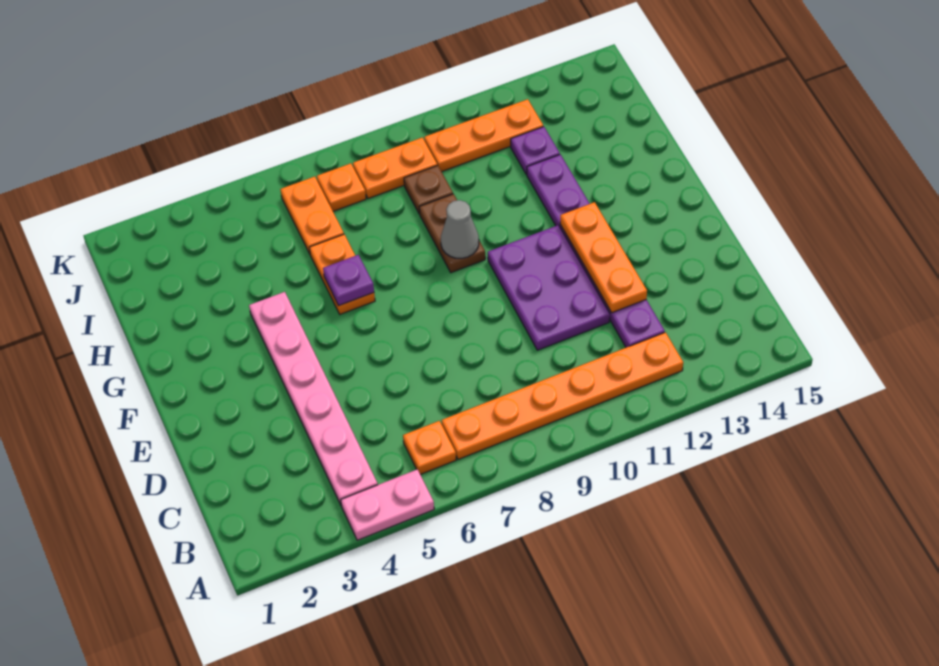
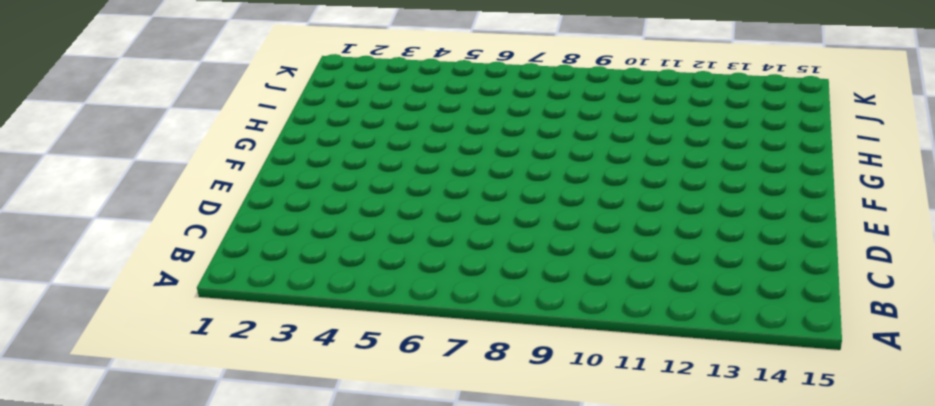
none -> pink 1x2 plate [341,469,434,540]
none -> pink 1x6 plate [249,292,378,505]
none -> orange 1x1 plate [403,421,456,474]

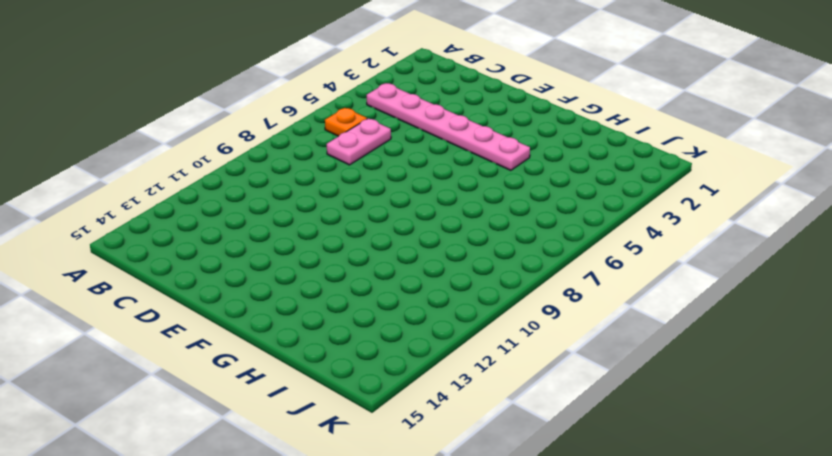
pink 1x2 plate [327,118,391,165] -> pink 1x2 plate moved to [341,469,434,540]
none -> orange 1x6 plate [442,332,683,459]
none -> purple 1x6 plate [527,154,665,347]
none -> purple 2x3 plate [488,225,610,350]

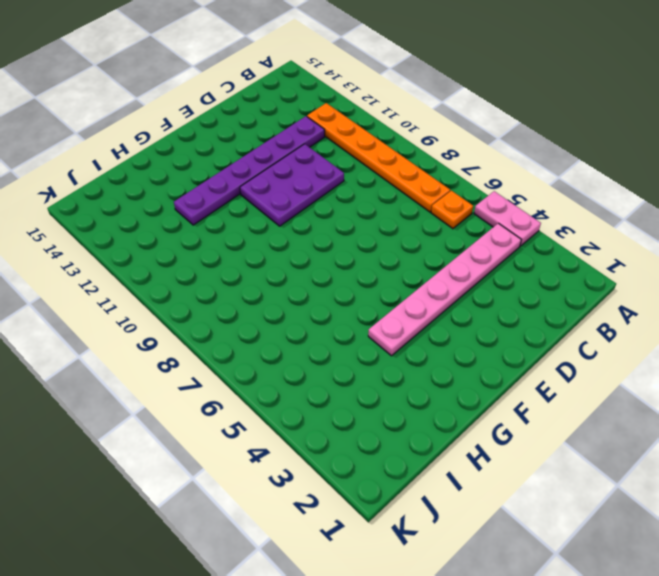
none -> orange 1x2 plate [309,234,375,314]
none -> brown 1x2 plate [419,194,485,273]
none -> orange 1x2 plate [280,177,344,254]

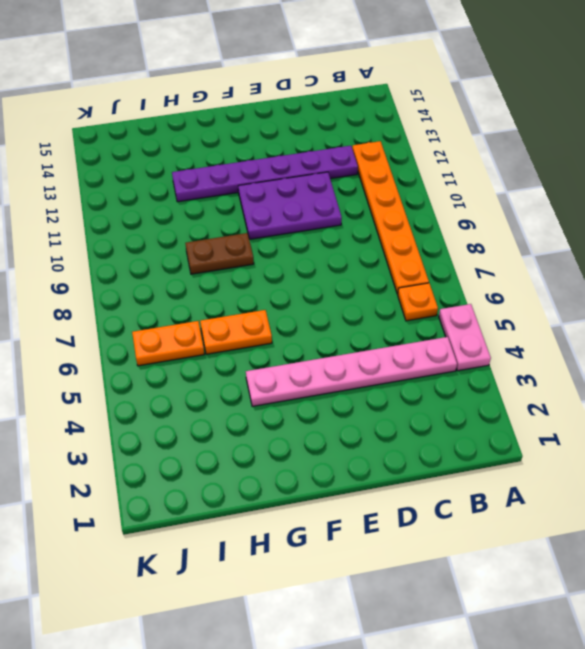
none -> brown 1x1 plate [404,165,453,214]
none -> purple 1x1 plate [511,127,560,174]
none -> orange 1x1 plate [317,163,366,211]

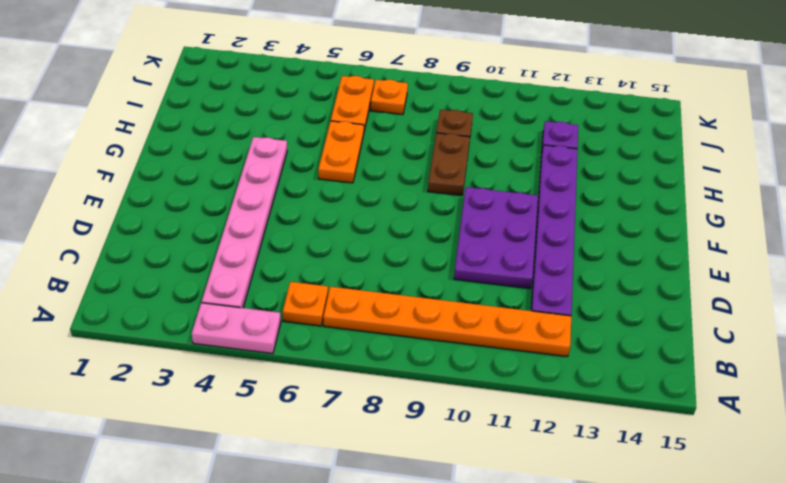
none -> orange 1x2 plate [353,137,437,198]
none -> orange 1x3 plate [424,99,543,172]
none -> orange 1x3 plate [560,202,647,313]

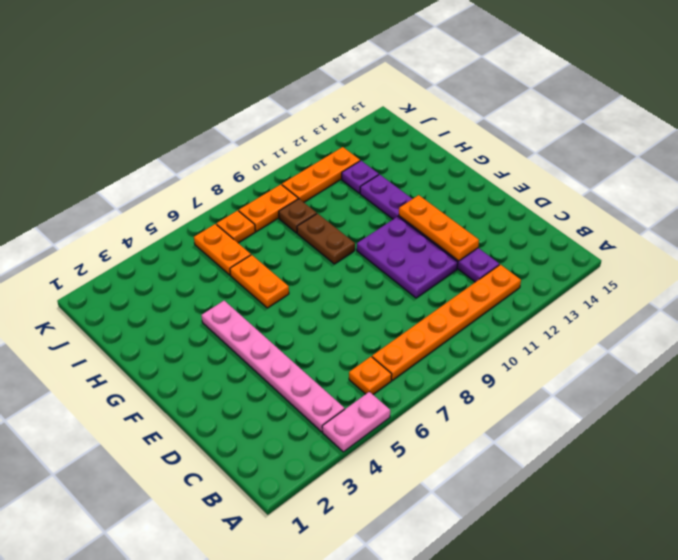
none -> purple 1x1 plate [323,255,374,305]
none -> grey 1x1 cone [441,200,479,258]

